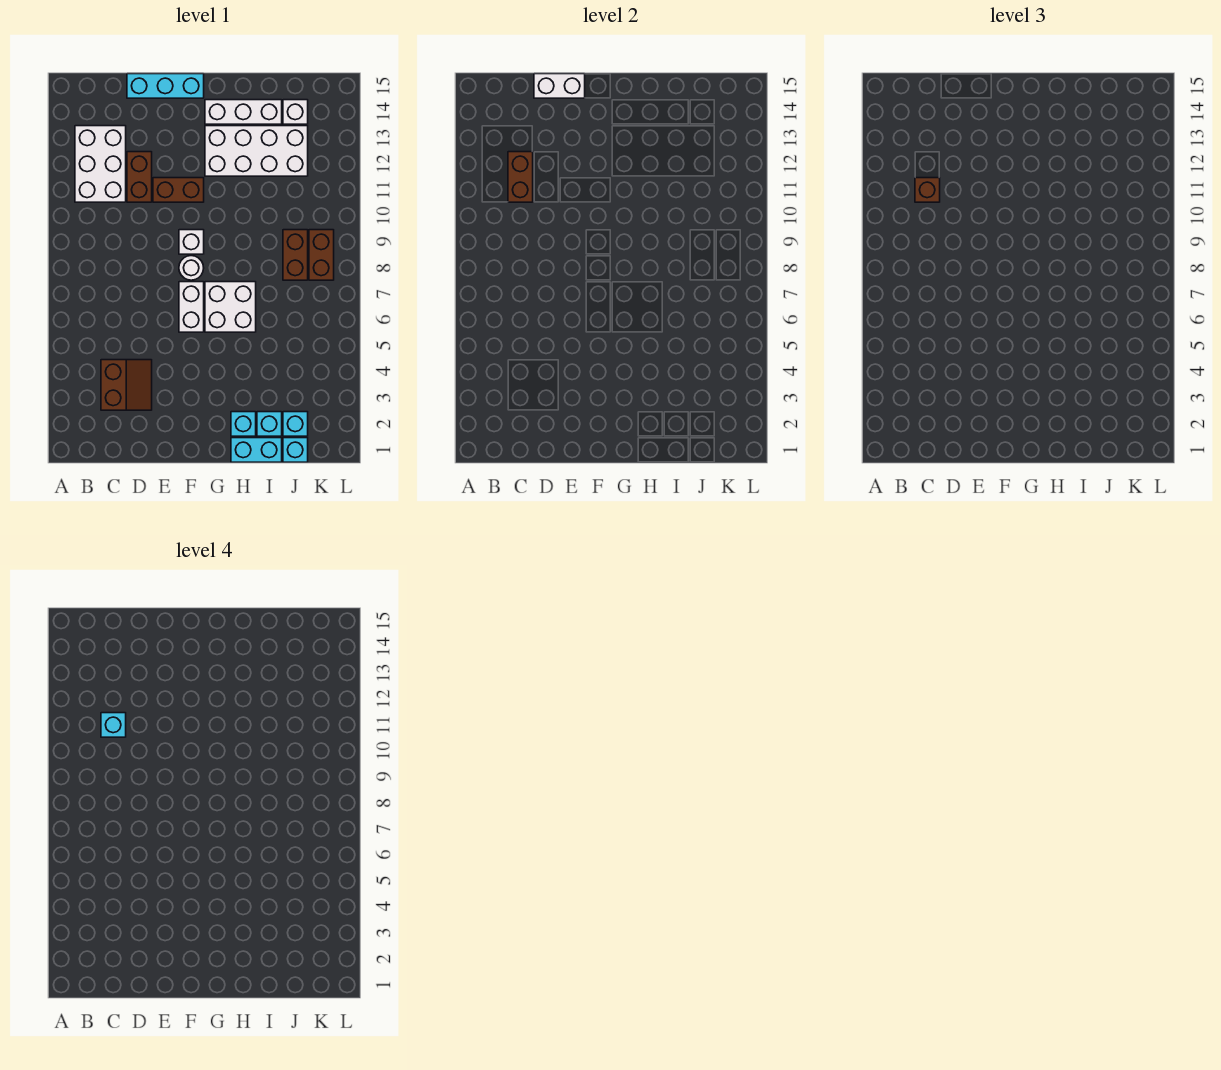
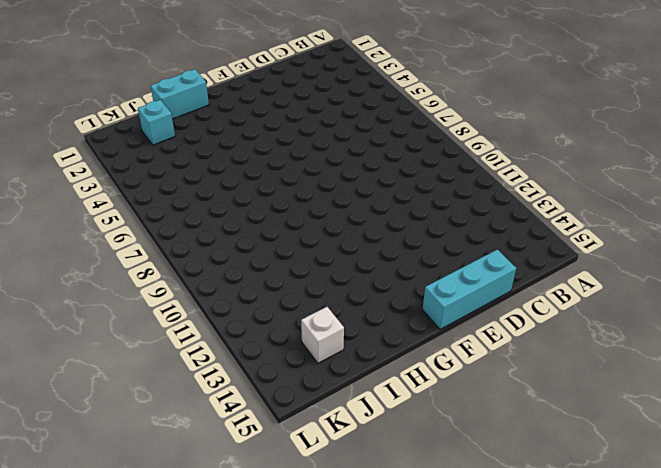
none -> white 2x3 brick [75,126,126,202]
none -> brown 2x2 slope [101,360,152,410]
none -> brown 1x2 brick [127,152,152,202]

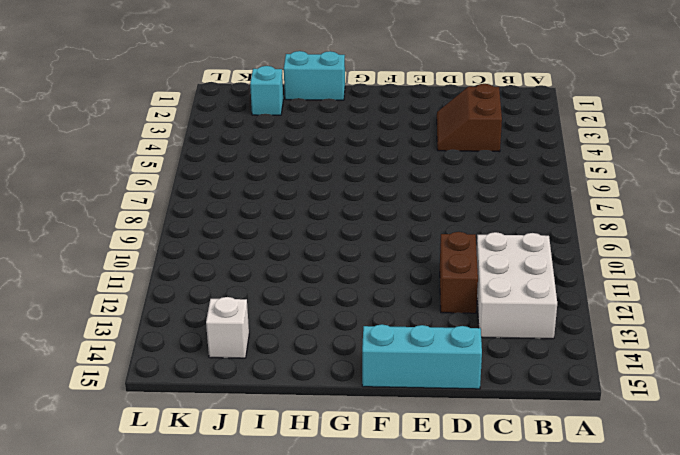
none -> brown 1x2 brick [153,178,204,202]
none -> white 1x2 brick [179,282,204,332]
none -> white 1x1 round brick [179,256,204,280]

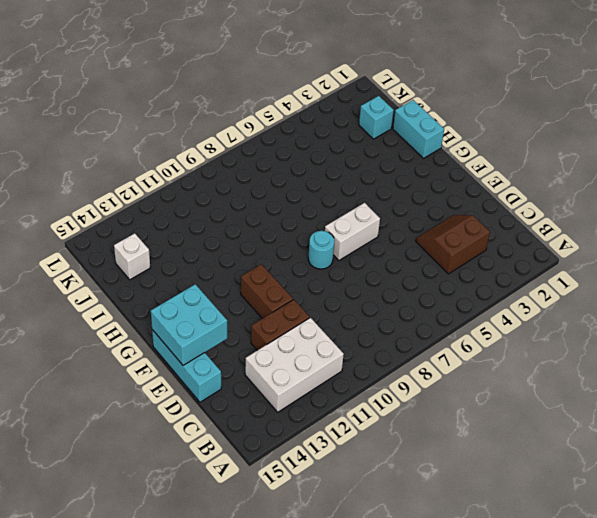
cyan 2x2 brick [151,284,227,365] -> white 1x2 brick [534,74,585,98]
cyan 1x1 round brick [308,231,335,269] -> white 1x1 round brick [179,256,204,280]
none -> white 1x1 brick [179,230,204,254]
none -> white 2x2 brick [205,282,256,332]
none -> white 2x4 brick [205,126,308,176]

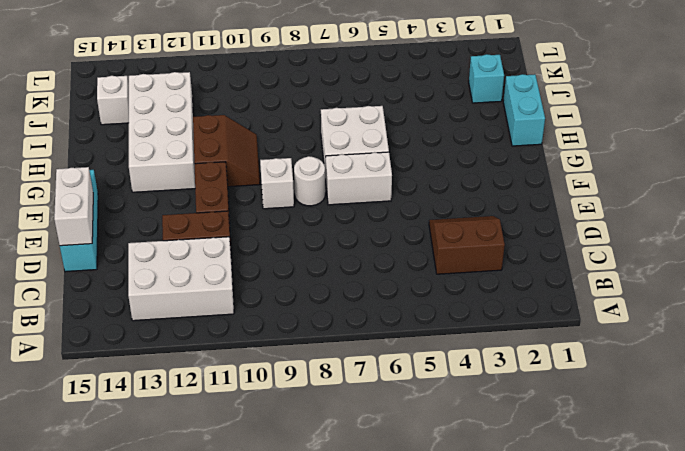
brown 2x2 slope [193,115,260,187] -> none
none -> white 1x3 brick [205,100,282,124]
none -> cyan 1x1 brick [231,412,256,436]
none -> cyan 1x1 brick [257,412,282,436]

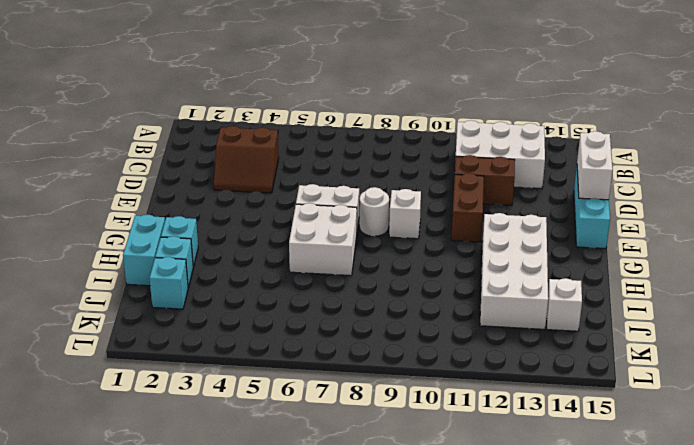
none -> white 1x3 brick [205,100,282,124]
none -> cyan 1x1 brick [283,438,308,462]
none -> brown 1x2 brick [283,230,308,280]

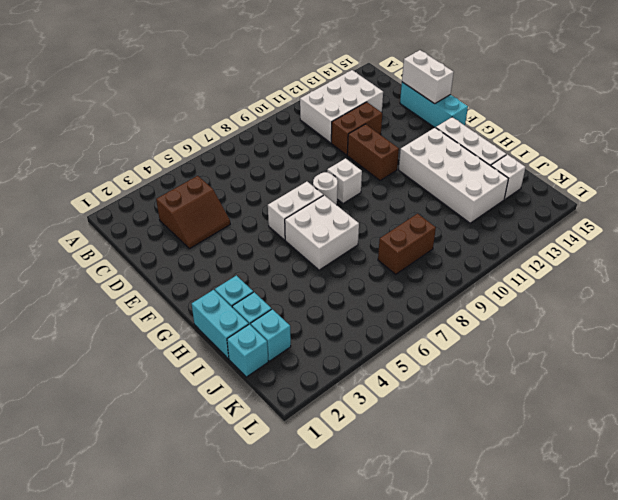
none -> brown 1x2 brick [309,230,334,280]
none -> brown 1x2 brick [508,152,533,202]
none -> brown 1x1 brick [915,178,940,202]

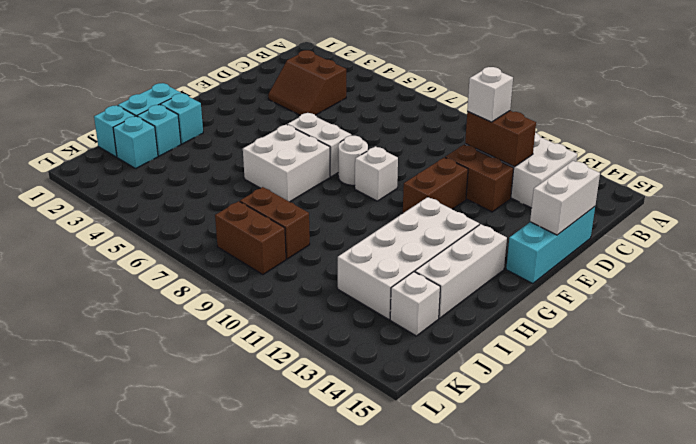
white 1x1 brick [467,67,513,122] -> brown 1x1 brick [915,178,940,202]
none -> cyan 1x1 brick [101,713,126,737]

